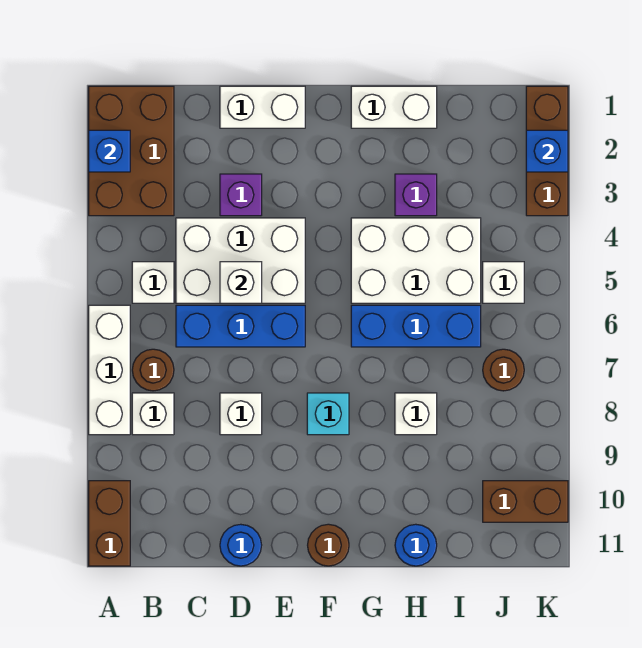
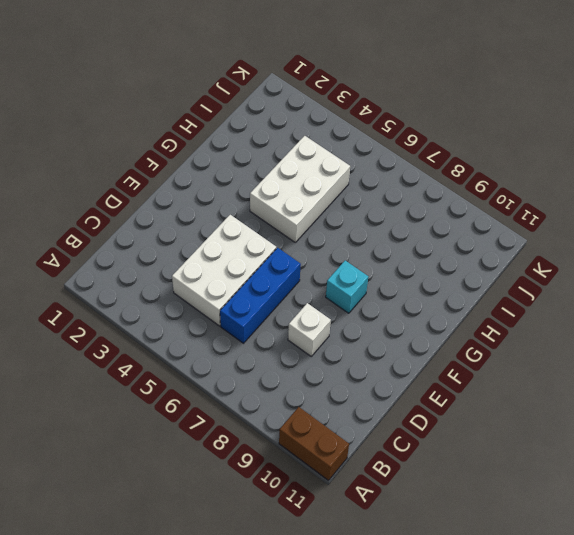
none -> brown 2x3 brick [89,86,174,216]
none -> white 1x3 brick [89,305,130,435]
none -> white 1x1 brick [132,262,174,303]

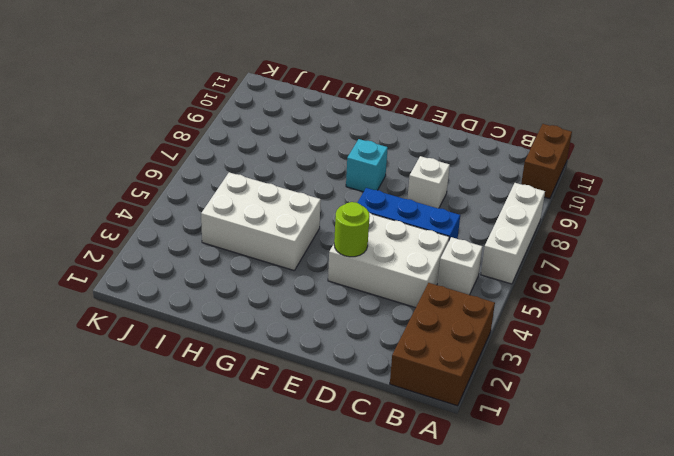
lime 1x1 round brick [334,202,369,257] -> none
none -> brown 1x1 round brick [132,349,174,391]
none -> white 1x1 brick [132,393,174,435]
none -> white 1x2 brick [220,86,305,128]

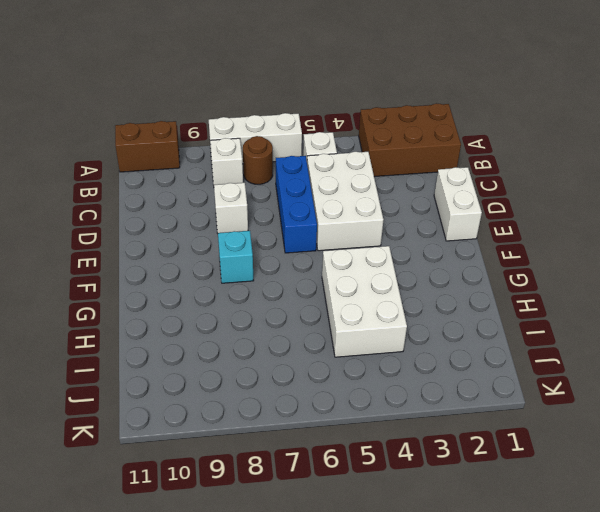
none -> purple 1x1 brick [220,174,262,216]
none -> blue 1x1 round brick [220,524,262,566]
none -> brown 1x1 round brick [308,524,349,566]

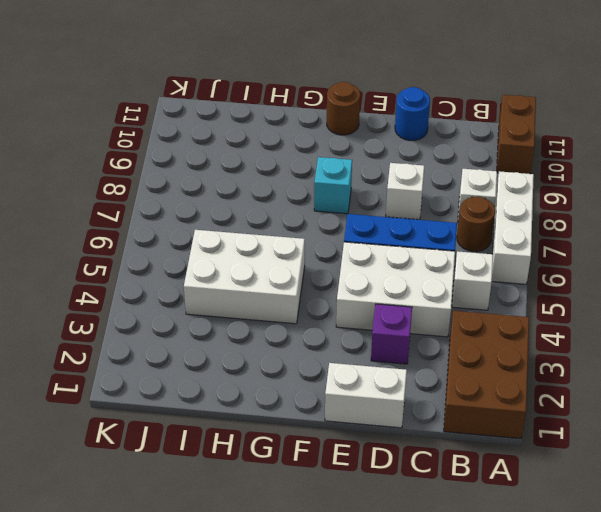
none -> white 1x2 brick [351,86,437,128]
none -> blue 1x3 brick [351,305,481,347]
none -> purple 1x1 brick [395,174,437,216]

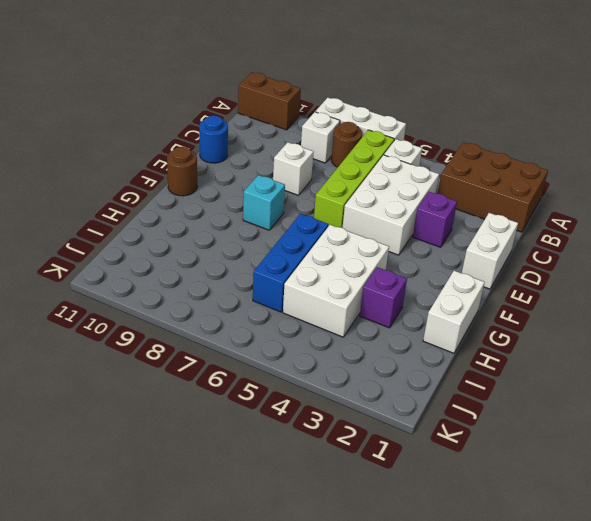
lime 1x4 brick [314,130,394,228] -> blue 1x3 brick [176,305,305,347]
none -> white 1x1 brick [395,393,437,435]
none -> blue 1x1 round brick [395,524,437,566]
none -> white 1x1 brick [483,262,524,303]

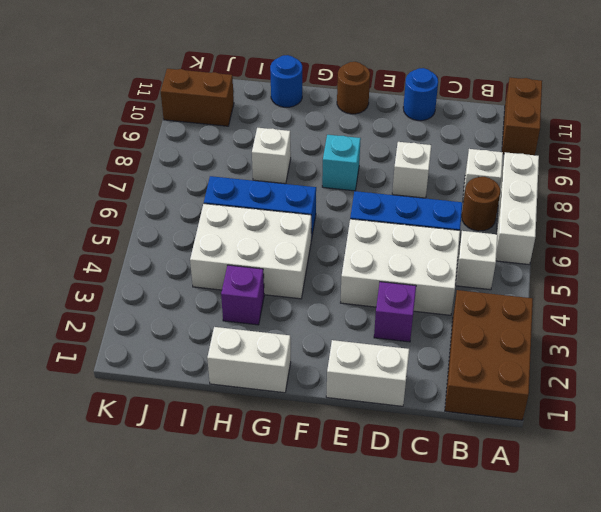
none -> white 1x1 brick [483,262,524,303]
none -> brown 1x1 round brick [483,349,524,391]
none -> brown 1x3 brick [526,86,568,216]

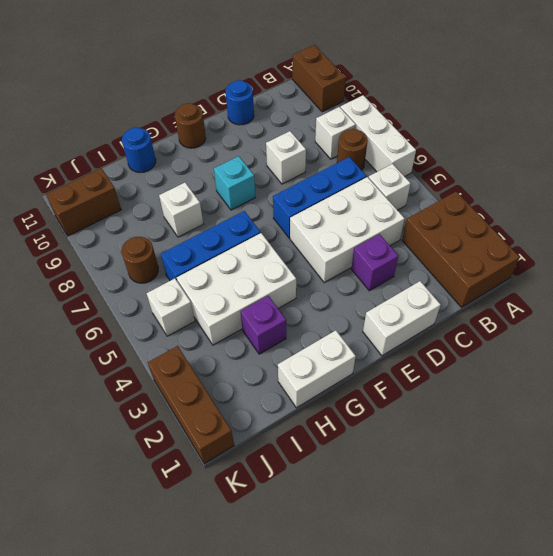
none -> blue 1x1 brick [89,130,130,172]
none -> white 1x1 brick [220,262,262,303]
none -> blue 1x1 brick [526,130,568,172]

